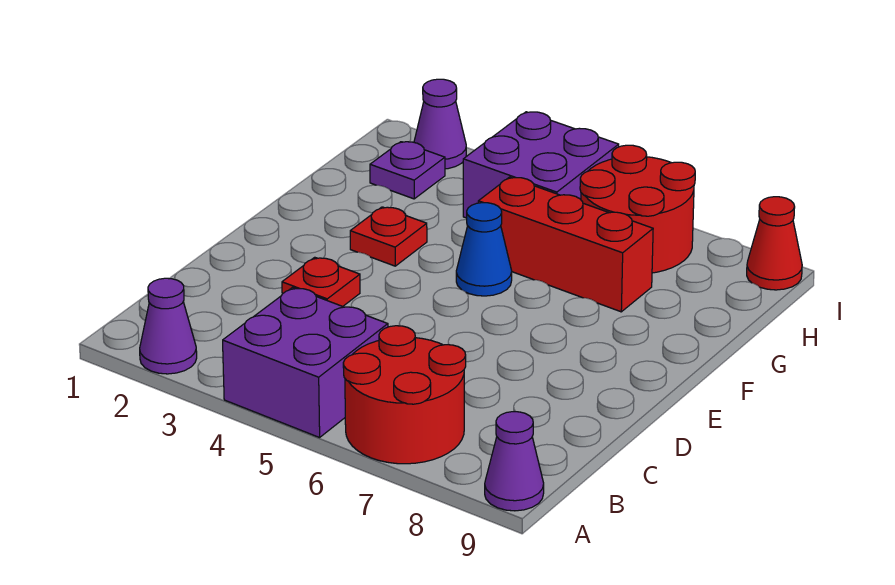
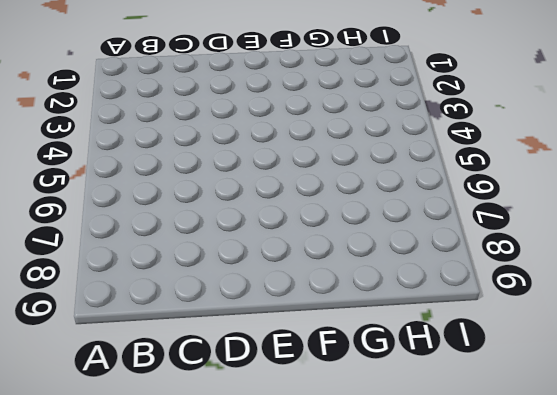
none -> purple 1x1 cone [140,278,197,374]
none -> purple 2x2 brick [223,288,388,437]
none -> red 2x2 round brick [343,326,466,464]

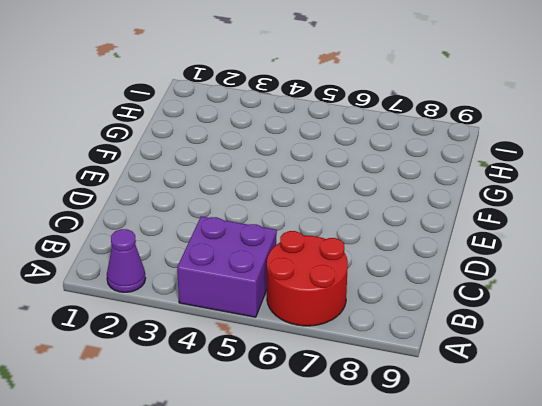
none -> purple 1x1 cone [485,412,544,511]
none -> red 1x1 plate [282,257,360,306]
none -> red 1x1 plate [350,207,427,266]

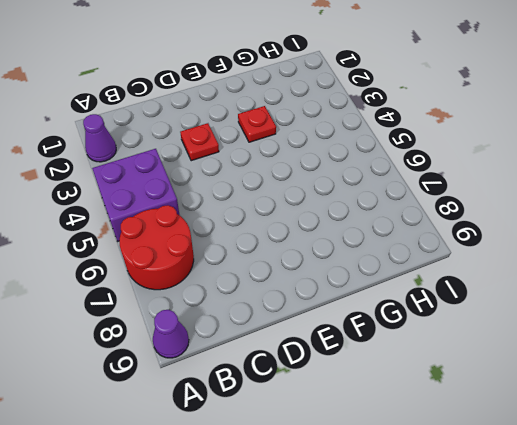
none -> blue 1x1 cone [456,203,512,296]
none -> red 1x3 brick [478,177,653,312]
none -> purple 1x1 plate [370,142,445,199]

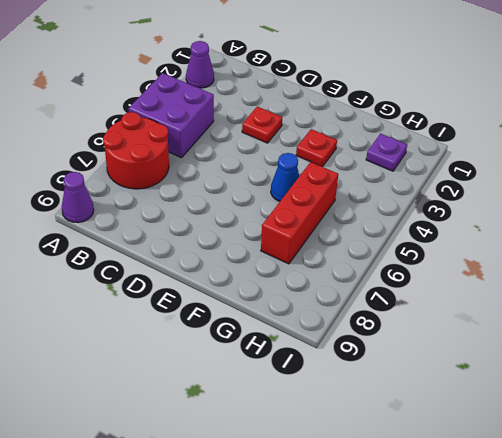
none -> purple 2x2 brick [463,112,619,218]
none -> red 2x2 round brick [580,145,695,273]
none -> purple 1x1 cone [414,79,466,169]

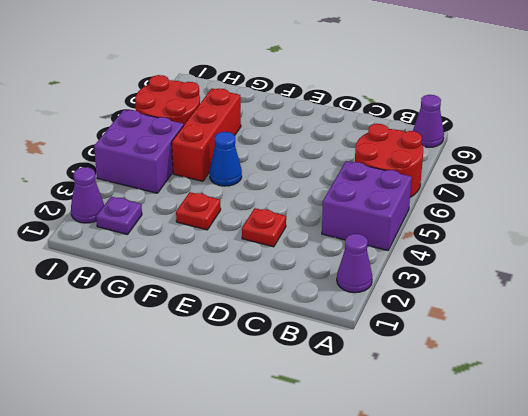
none -> red 1x1 cone [747,197,802,290]

